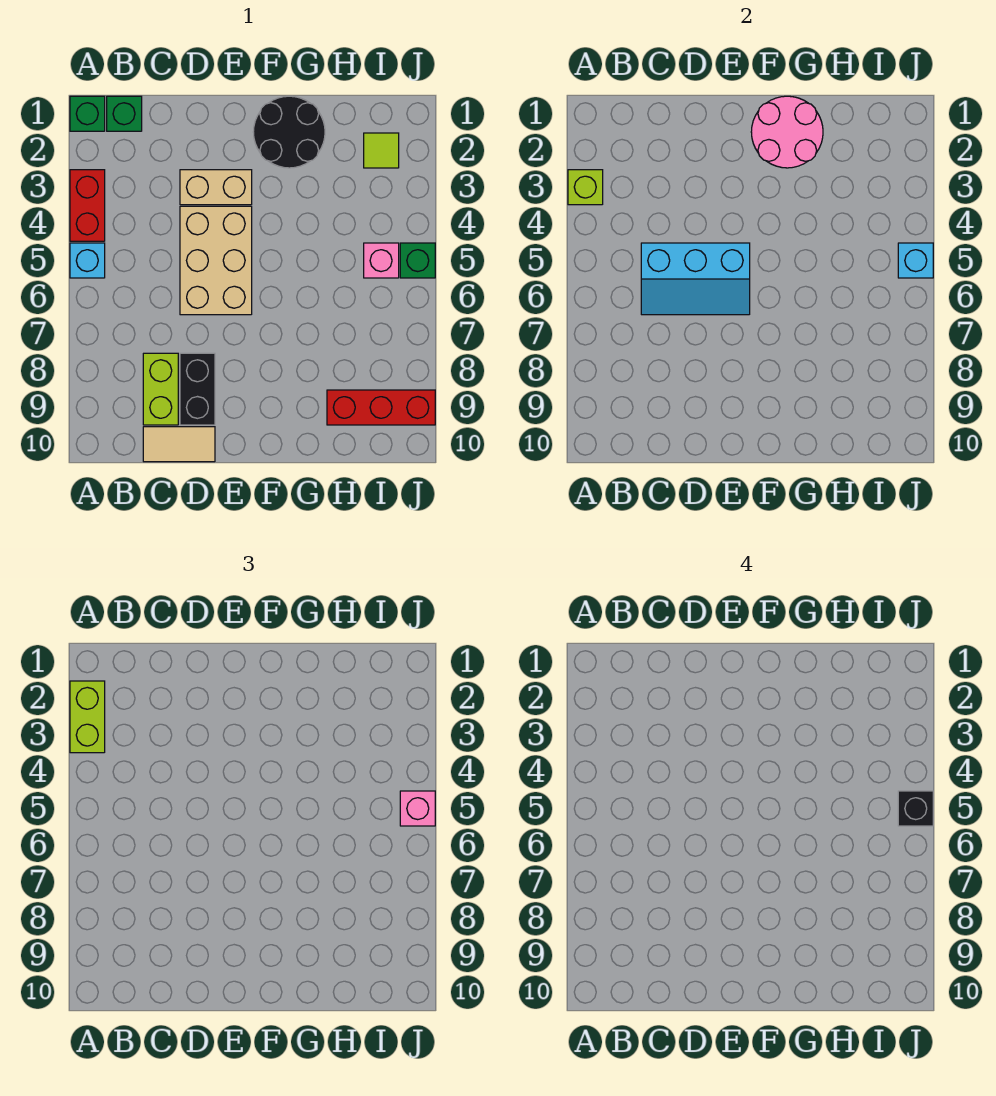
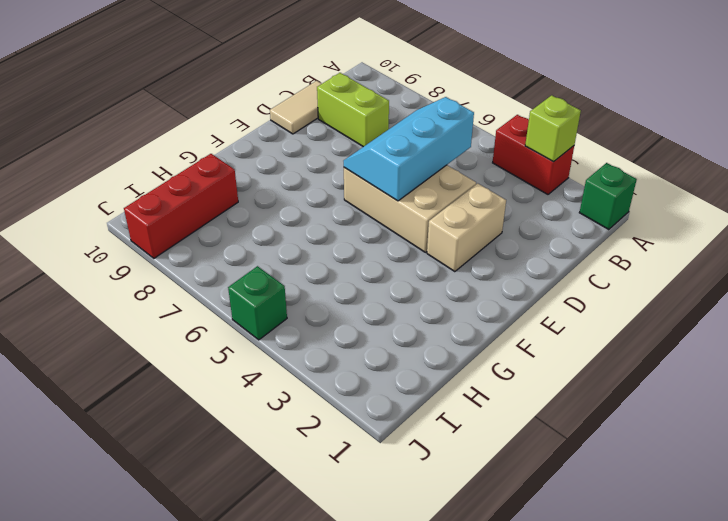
none -> cyan 1x1 brick [70,243,105,278]
none -> green 1x1 brick [107,96,142,131]
none -> black 1x2 brick [180,353,215,425]

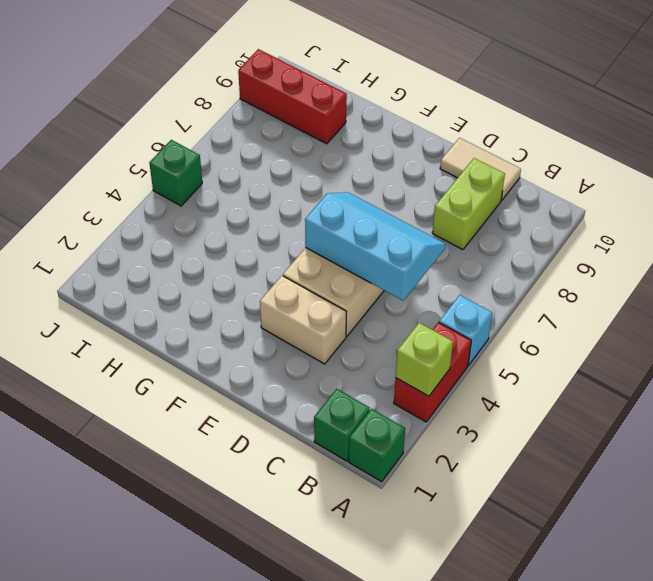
none -> black 1x2 brick [180,353,215,425]
none -> black 2x2 round brick [253,96,325,168]
none -> lime 1x1 tile [364,133,399,168]

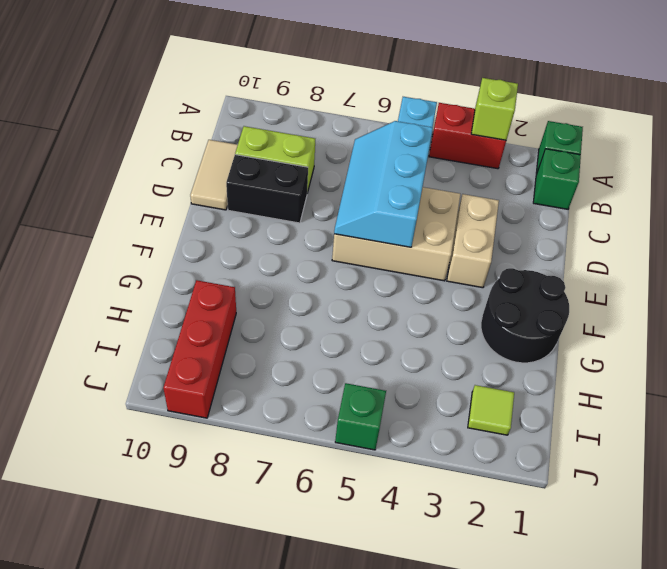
none -> pink 1x1 brick [364,243,399,278]
none -> pink 2x2 round brick [751,96,823,168]
none -> cyan 1x1 brick [898,243,933,278]

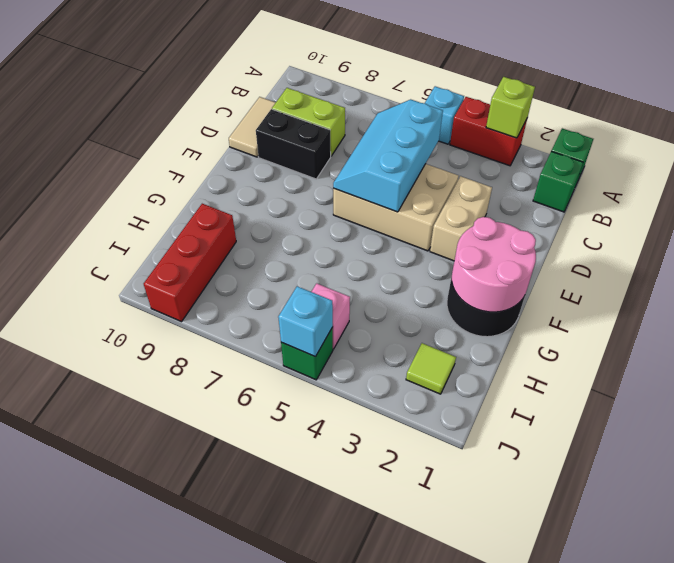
none -> lime 1x2 brick [70,681,105,753]
none -> pink 1x1 brick [400,791,435,826]
none -> black 1x1 brick [898,791,933,826]

